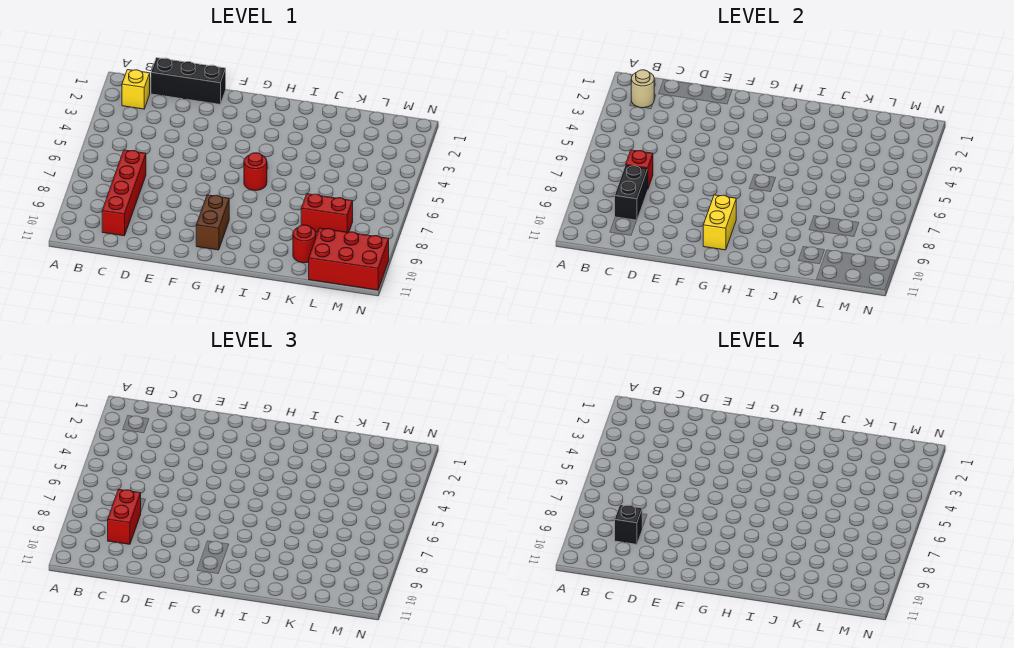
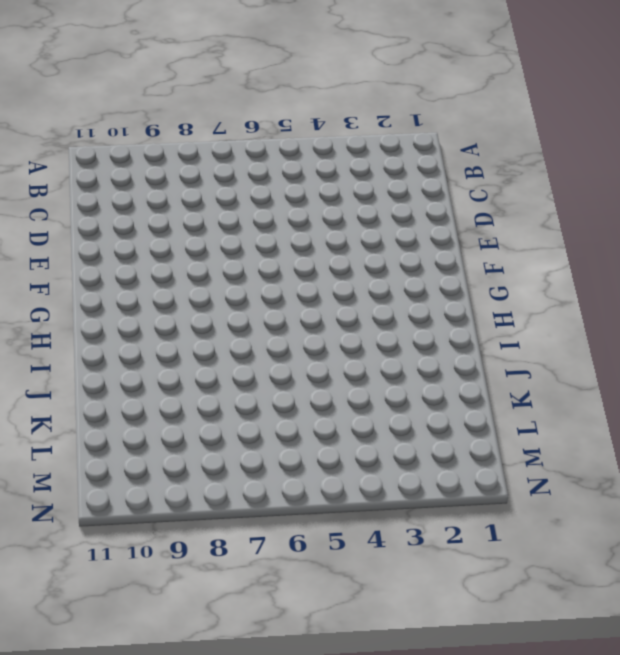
none -> yellow 1x1 brick [122,70,150,109]
none -> black 1x3 brick [151,58,226,104]
none -> red 1x4 brick [102,150,146,236]

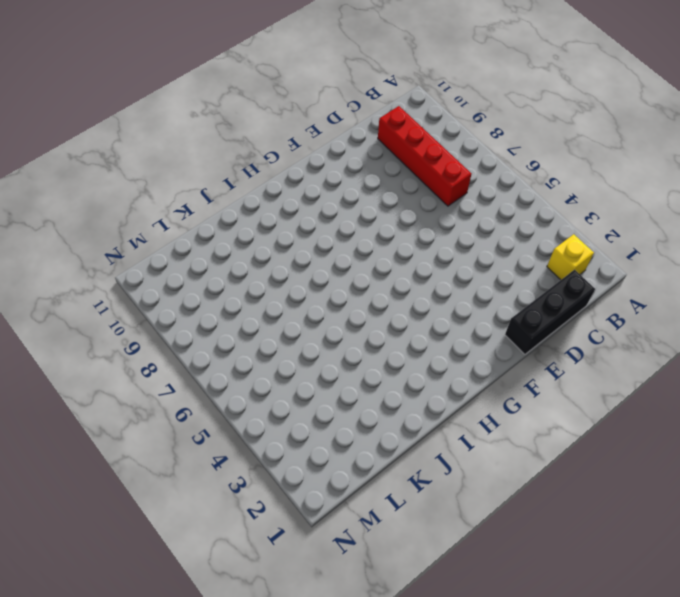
none -> brown 1x2 brick [196,195,229,250]
none -> red 1x1 round brick [244,153,267,191]
none -> red 1x2 brick [301,194,353,233]

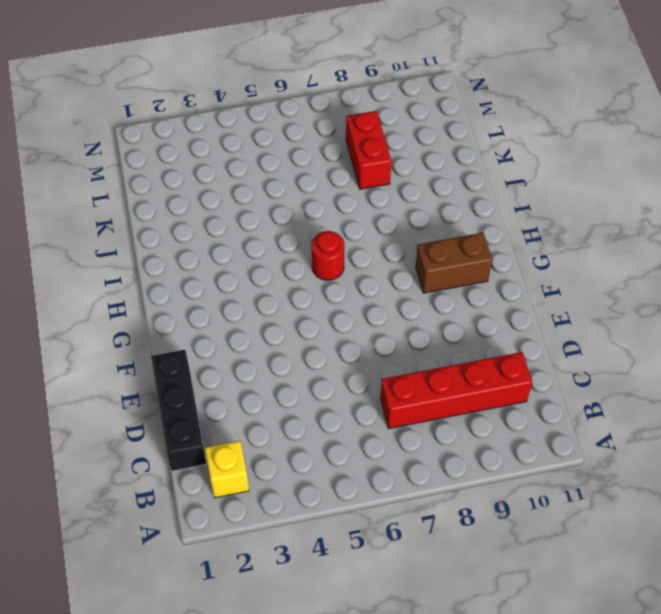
none -> red 1x1 round brick [293,225,316,263]
none -> red 2x3 brick [309,228,389,290]
none -> tan 1x1 round brick [631,70,654,108]

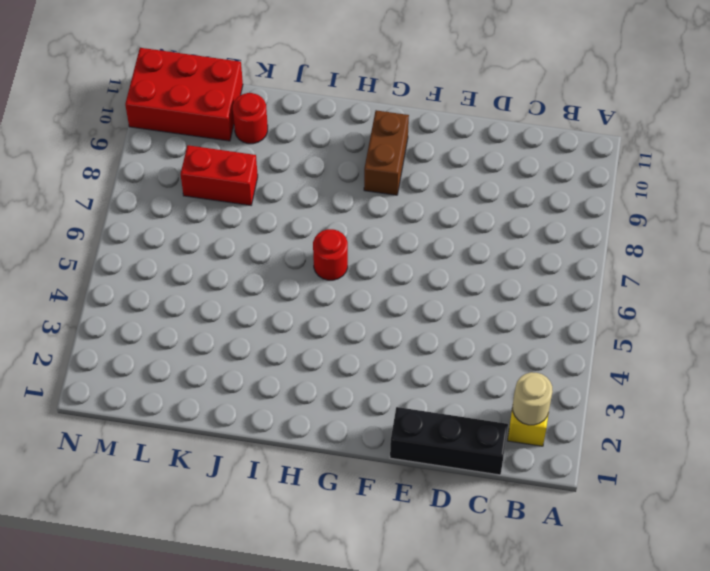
none -> red 1x4 brick [102,150,146,236]
none -> red 1x1 brick [626,150,653,188]
none -> black 1x2 brick [615,165,648,220]

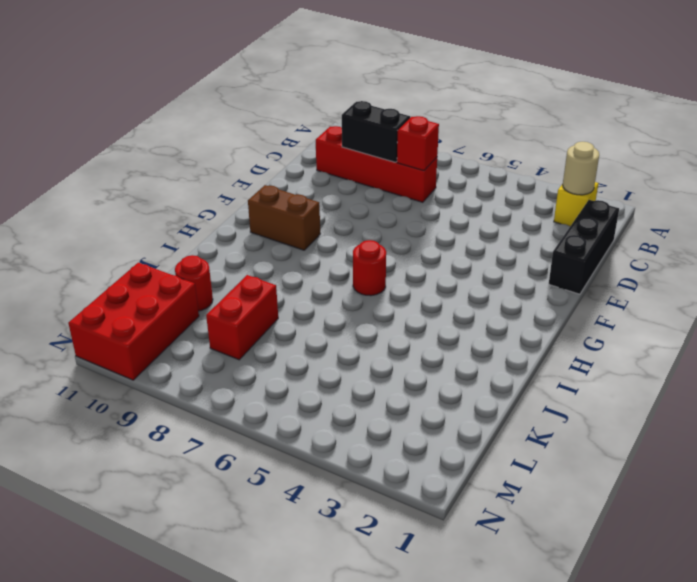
none -> yellow 1x2 brick [703,195,736,250]
none -> red 1x2 brick [108,489,141,544]
none -> black 1x1 brick [615,505,642,544]

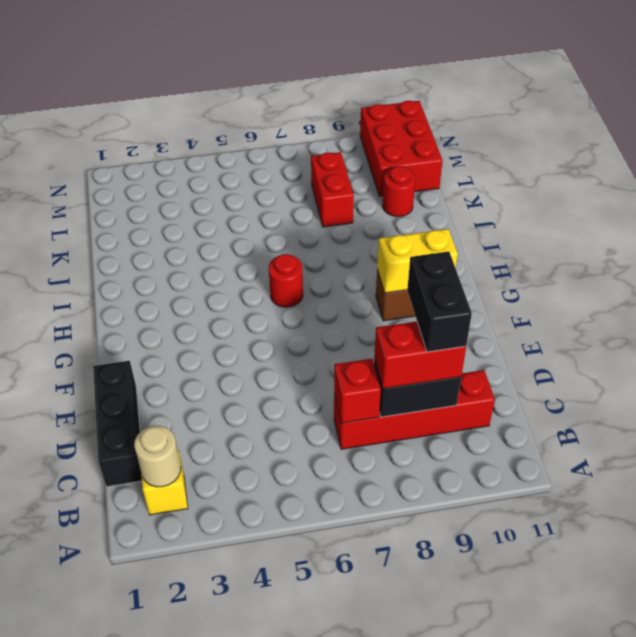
black 1x2 brick [407,252,472,352] -> black 1x1 brick [615,505,642,544]

